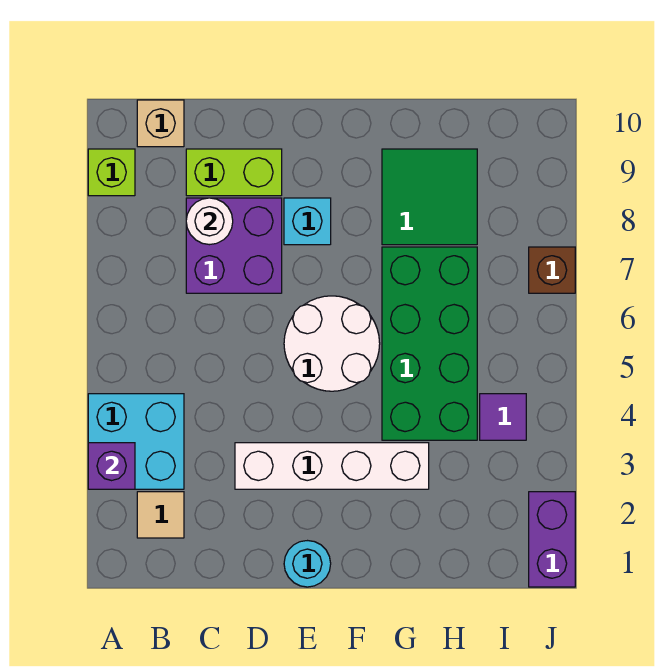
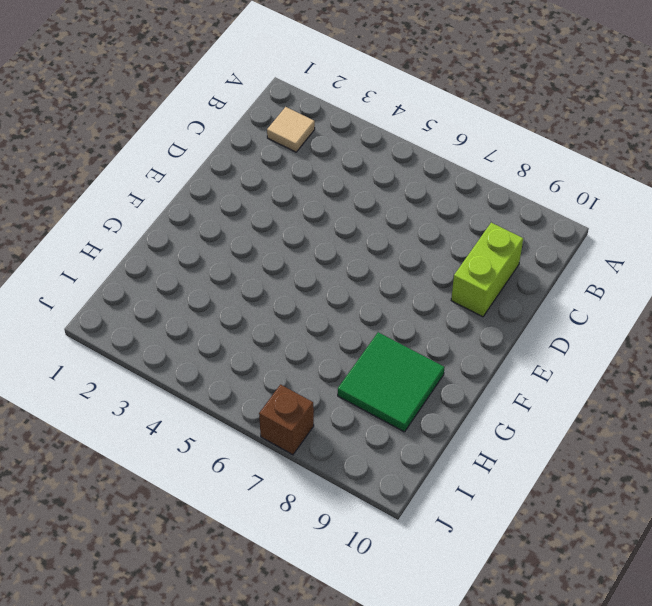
none -> cyan 2x2 brick [88,394,184,489]
none -> lime 1x1 brick [88,149,135,196]
none -> tan 1x1 brick [137,100,184,147]

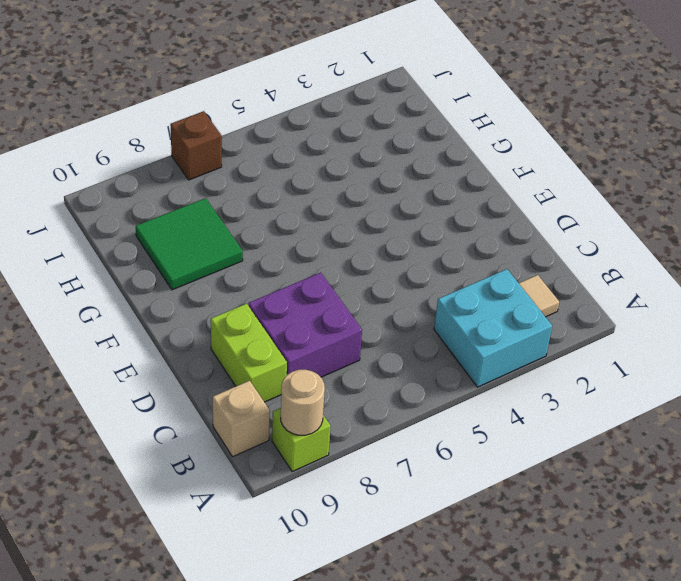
tan 1x1 round brick [281,370,325,435] -> none
none -> white 1x4 brick [235,443,429,489]
none -> cyan 1x1 round brick [284,541,331,587]
none -> white 2x2 round brick [284,296,380,391]

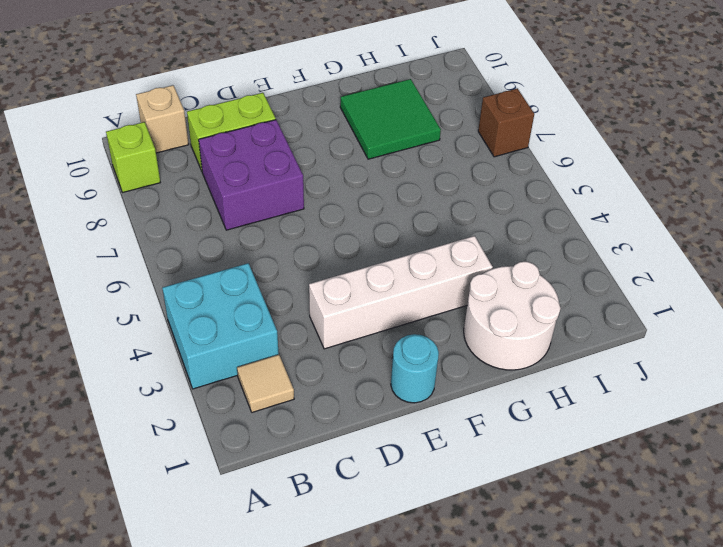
white 2x2 round brick [464,262,561,370] -> white 2x2 round brick moved to [284,296,380,391]
none -> cyan 1x1 brick [284,198,331,245]
none -> green 2x4 brick [382,247,477,440]
none -> purple 1x1 tile [480,394,526,440]

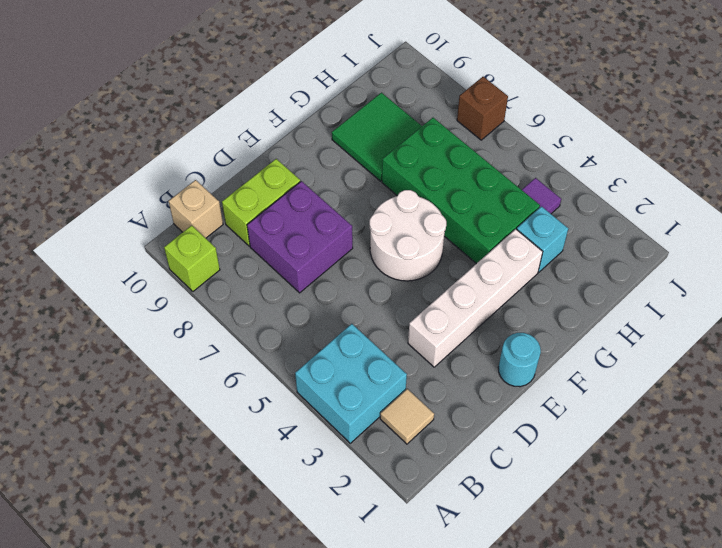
cyan 1x1 brick [517,206,568,272] -> cyan 1x1 brick moved to [284,198,331,245]
none -> purple 1x2 brick [529,492,575,587]
none -> purple 1x1 brick [88,443,135,489]
none -> white 1x1 round brick [186,198,233,245]

